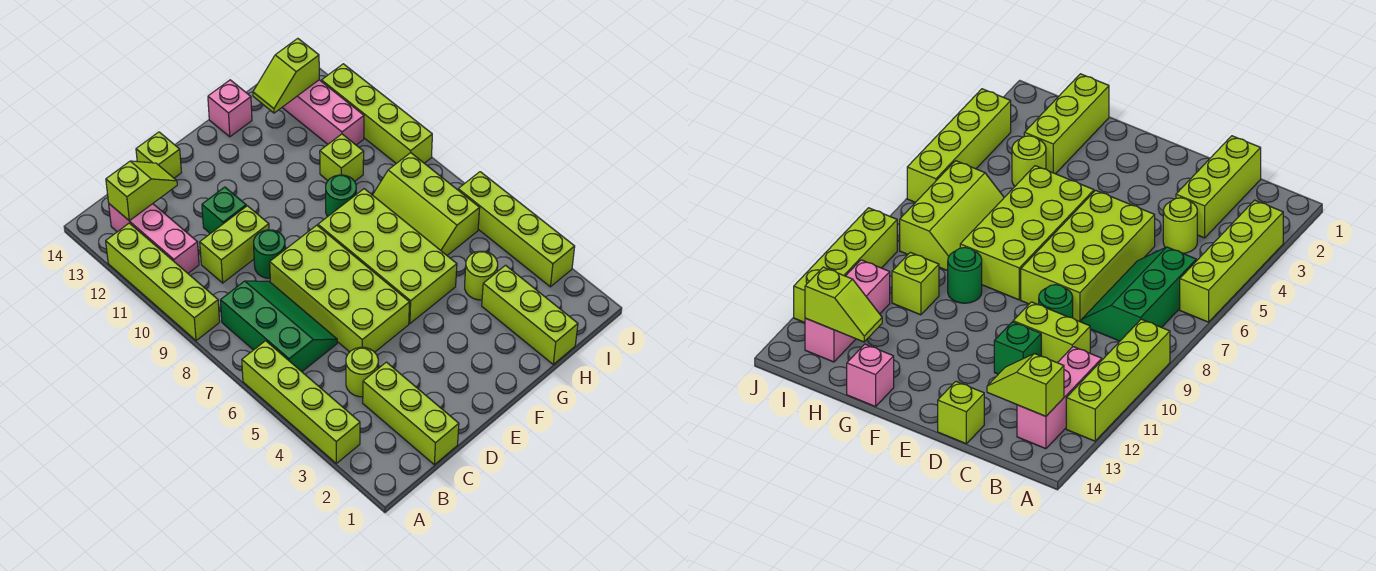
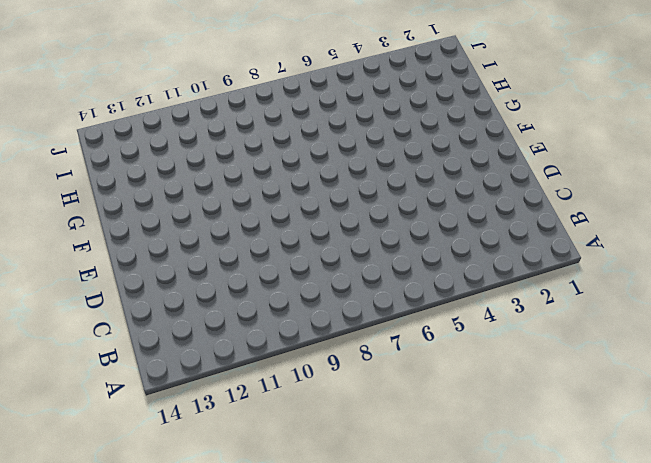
none -> lime 1x4 brick [242,341,360,463]
none -> lime 1x4 brick [106,223,220,341]
none -> green 2x3 slope [220,281,337,372]

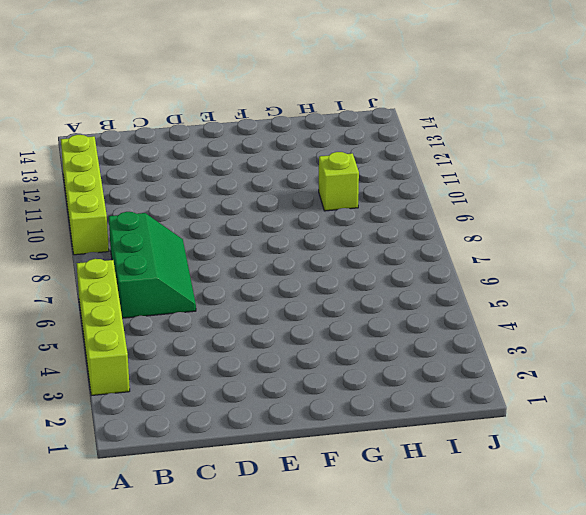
none -> pink 1x3 brick [109,204,199,273]
none -> lime 1x3 brick [363,362,459,465]
none -> lime 1x1 round brick [346,347,378,397]

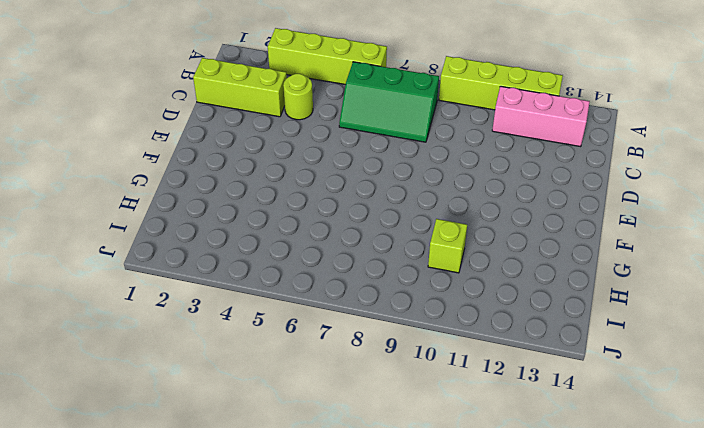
none -> lime 1x2 brick [200,206,269,283]
none -> lime 2x4 brick [270,225,410,352]
none -> green 1x1 round brick [254,230,285,278]

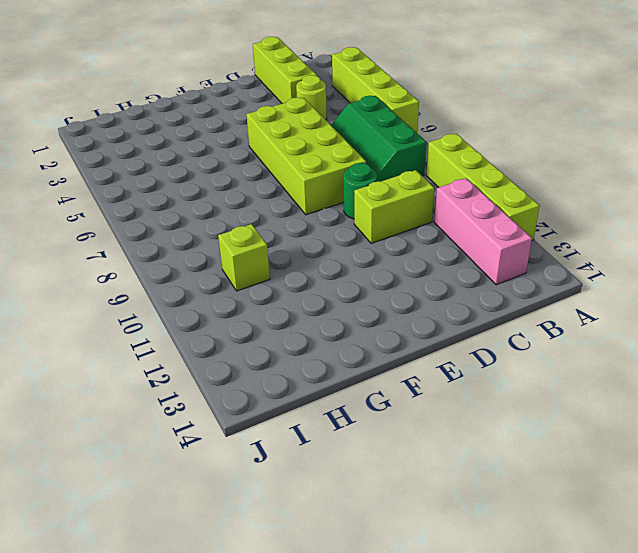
none -> green 1x1 brick [202,187,246,234]
none -> lime 1x1 brick [136,132,182,178]
none -> lime 2x4 brick [318,189,457,324]

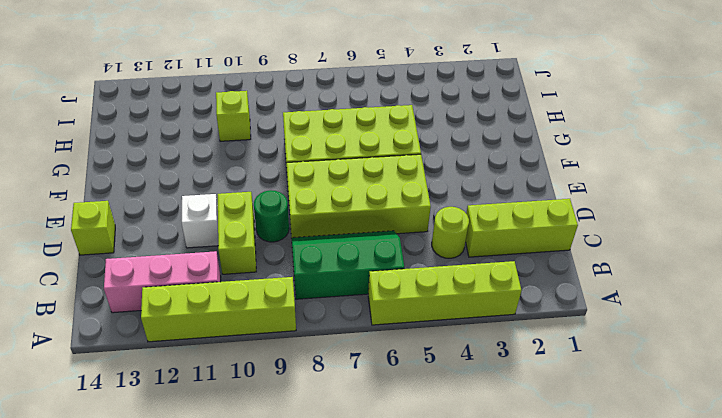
white 1x1 brick [182,194,218,248] -> green 1x1 brick [202,187,246,234]
none -> green 1x1 round brick [326,175,356,217]
none -> pink 1x1 brick [208,80,252,137]
none -> lime 1x3 brick [482,265,578,364]

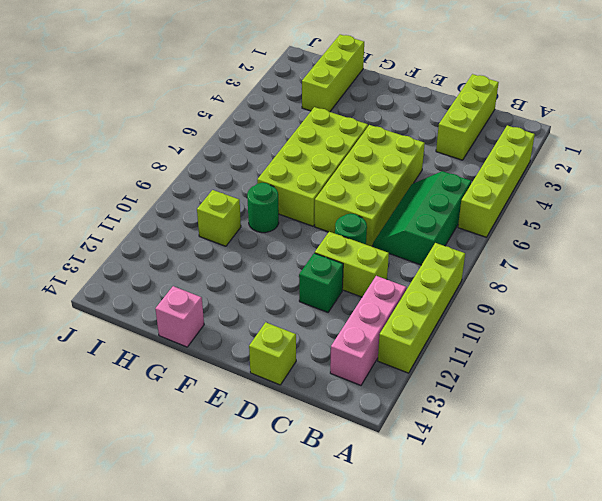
none -> lime 1x1 round brick [346,347,378,397]
none -> lime 1x1 round brick [465,251,498,300]
none -> lime 2x3 slope [373,153,480,255]

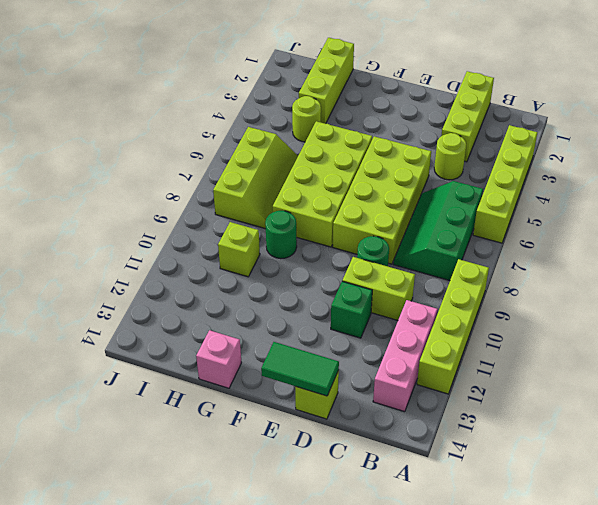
green 1x2 tile [261,342,339,396] -> none
none -> pink 1x3 brick [282,80,364,145]
none -> lime 1x4 brick [458,172,575,287]
none -> lime 1x4 brick [322,64,432,163]

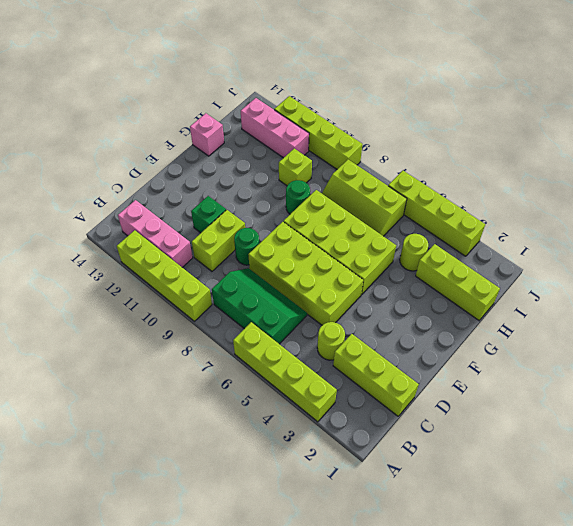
none -> lime 1x1 brick [136,132,182,178]
none -> lime 1x2 slope [106,161,177,221]
none -> lime 1x2 slope [253,39,319,113]

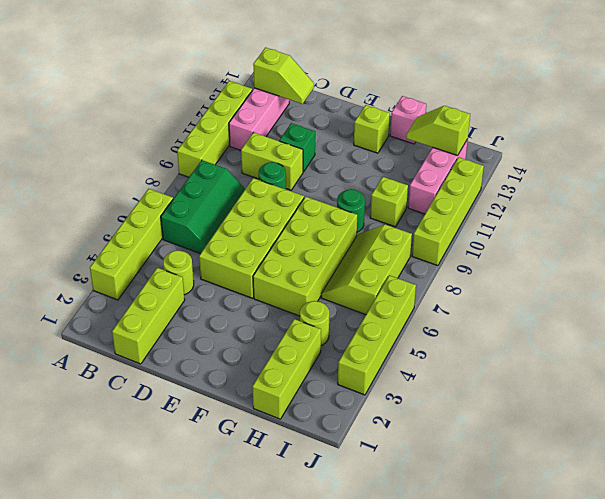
lime 1x1 brick [354,105,390,153] -> lime 1x1 brick moved to [136,132,182,178]

